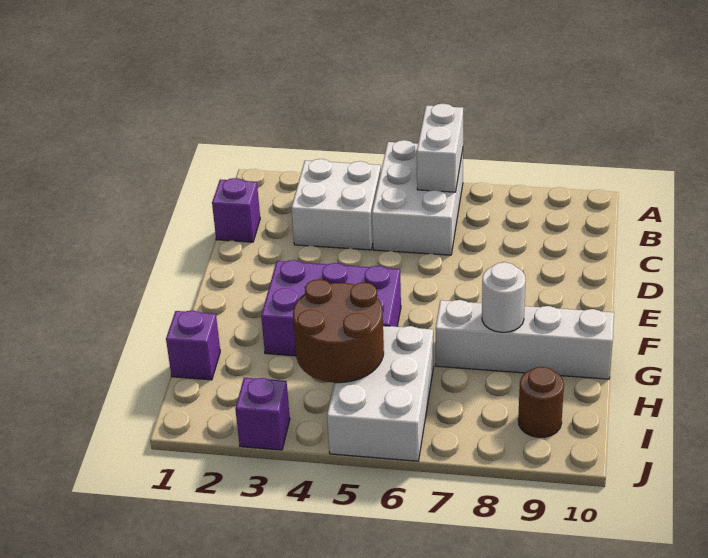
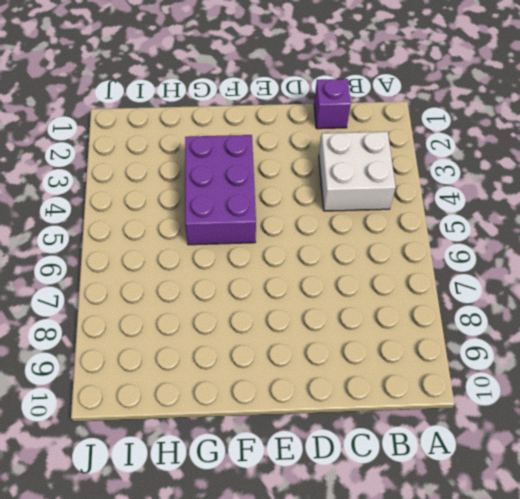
none -> white 2x3 brick [372,140,463,255]
none -> white 1x4 brick [436,300,614,379]
none -> purple 1x1 brick [166,311,220,380]

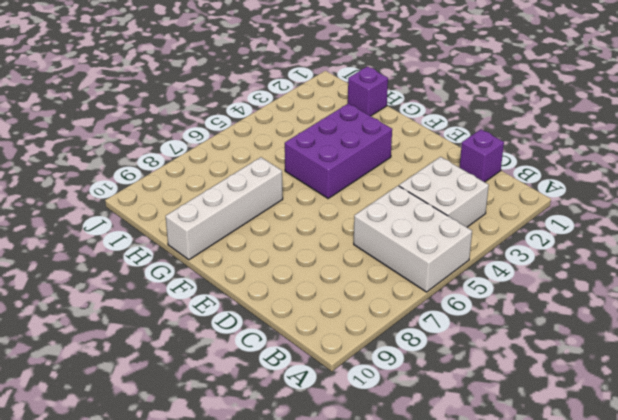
none -> white 2x3 brick [327,326,434,461]
none -> brown 1x1 round brick [518,367,564,437]
none -> purple 1x1 brick [235,378,290,450]

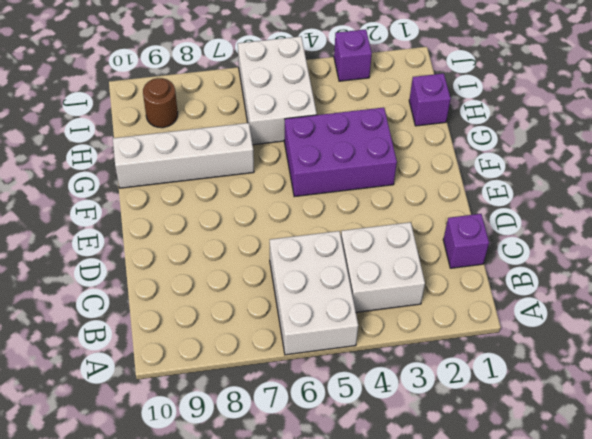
none -> white 1x2 brick [417,104,463,192]
none -> white 1x1 round brick [482,262,526,332]
none -> brown 2x2 round brick [293,279,384,383]

